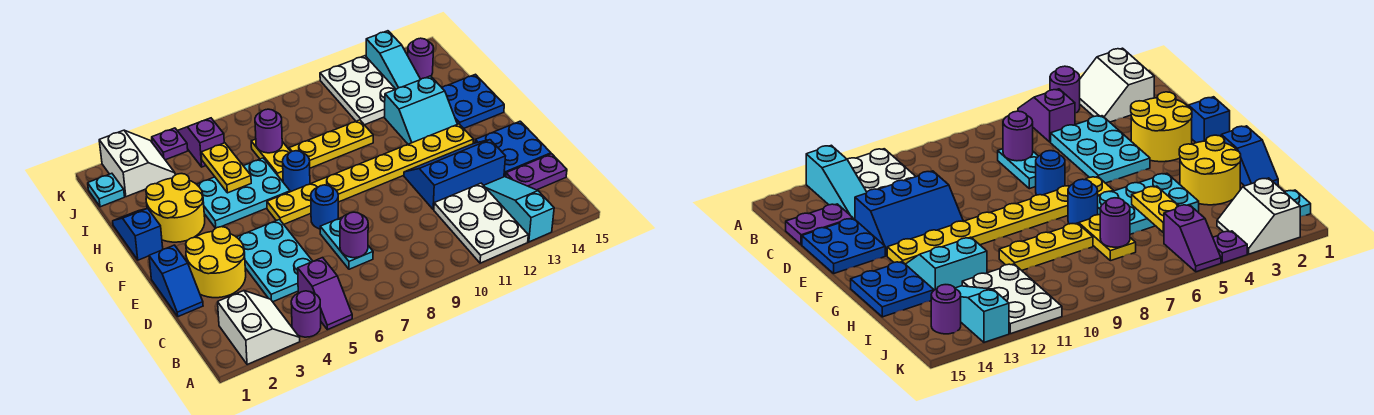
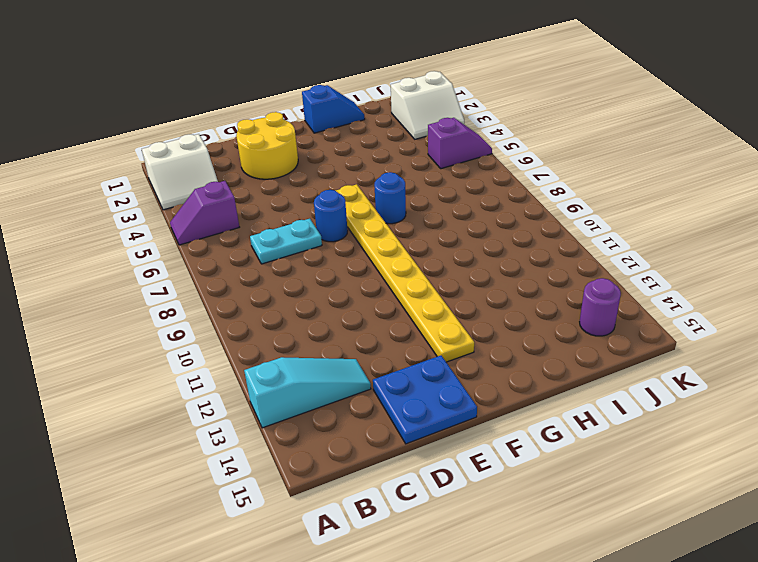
none -> purple 1x1 round brick [291,291,321,337]
none -> white 2x3 plate [434,183,528,263]
none -> cyan 2x3 plate [237,219,313,302]
none -> purple 1x2 plate [506,154,567,190]

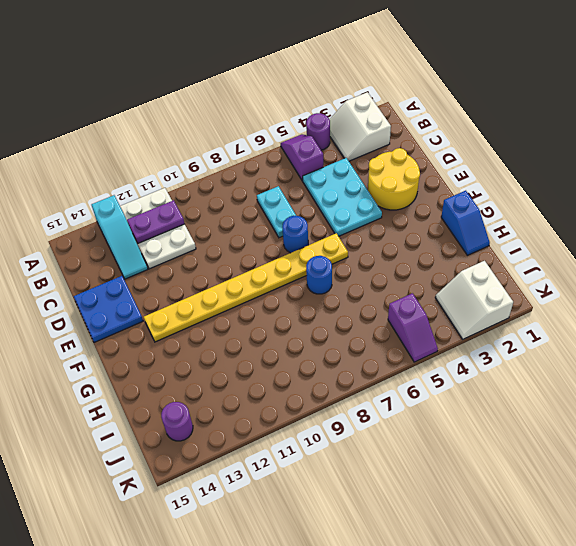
purple 1x2 plate [127,200,184,243] -> purple 1x2 plate moved to [506,154,567,190]
none -> blue 1x2 slope [149,245,203,317]
none -> blue 2x3 slope [404,140,506,210]
none -> yellow 2x2 round brick [146,174,205,242]
none -> cyan 2x3 plate [197,158,290,228]

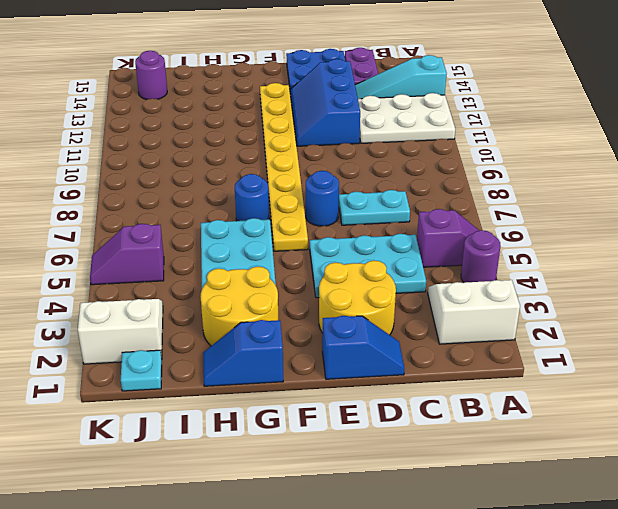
none -> cyan 2x2 slope [384,76,457,144]
none -> blue 2x2 plate [442,74,504,128]
none -> yellow 1x2 plate [251,139,291,180]
none -> yellow 1x3 plate [289,120,373,168]

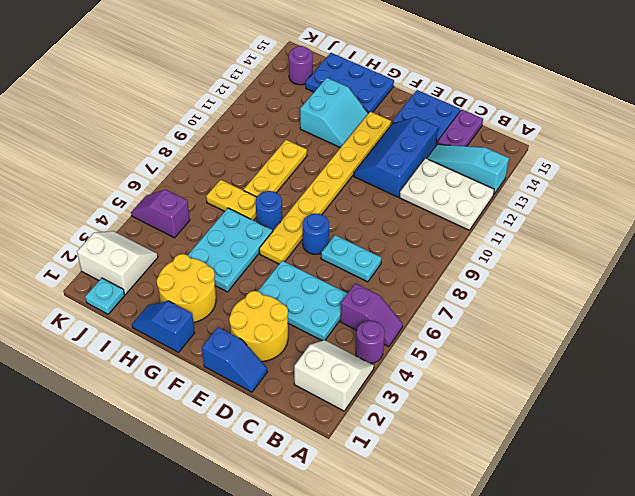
blue 2x3 plate [306,53,394,113] -> blue 2x2 plate [442,74,504,128]
none -> white 2x3 plate [320,56,396,125]
none -> cyan 1x3 slope [366,31,421,89]
none -> purple 1x1 plate [152,128,188,160]
none -> purple 1x1 round brick [340,212,368,258]

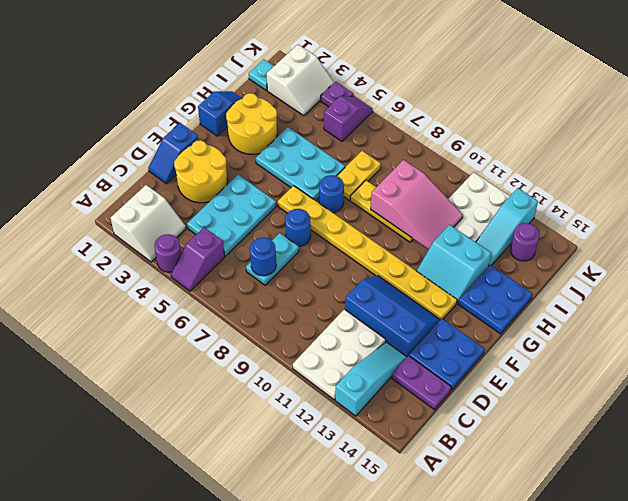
blue 1x1 round brick [250,237,276,276] -> purple 1x1 round brick [340,212,368,258]
pink 2x3 slope [371,160,463,249] -> none
none -> yellow 1x2 plate [201,143,251,193]
none -> purple 1x1 round brick [255,109,282,153]

